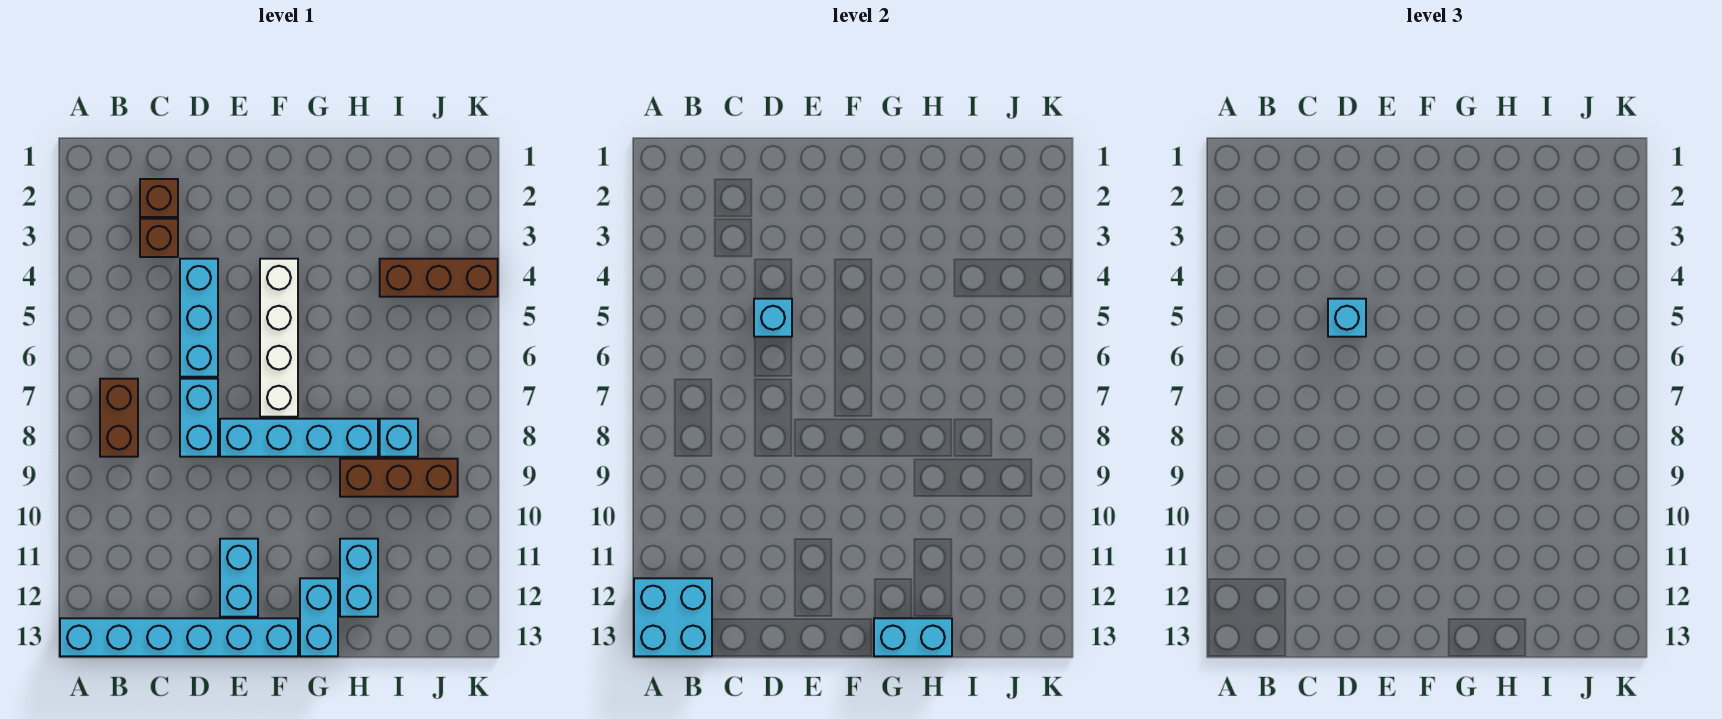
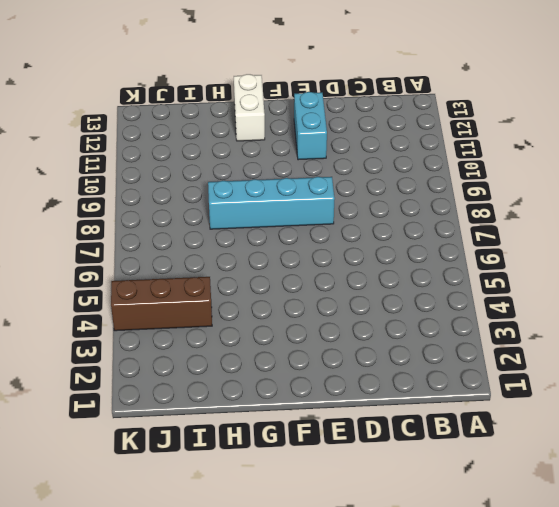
white 1x2 brick [234,74,265,141] -> cyan 1x2 brick [300,578,338,656]
none -> cyan 1x6 brick [60,618,298,656]
none -> brown 1x2 brick [100,379,138,457]
none -> brown 1x1 brick [140,179,178,217]

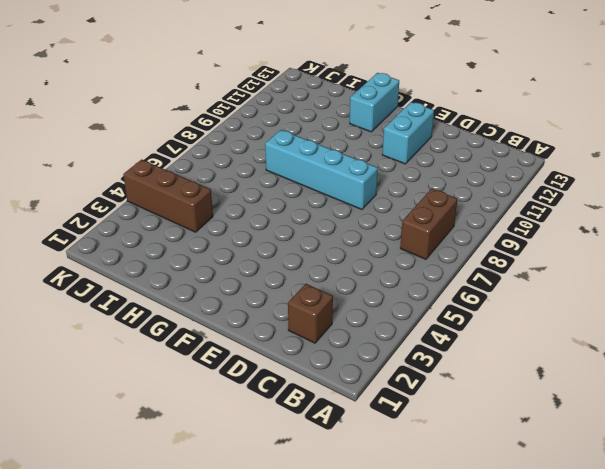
none -> cyan 1x6 brick [60,618,298,656]
none -> brown 1x1 brick [140,219,178,257]
none -> cyan 1x3 brick [180,259,218,377]

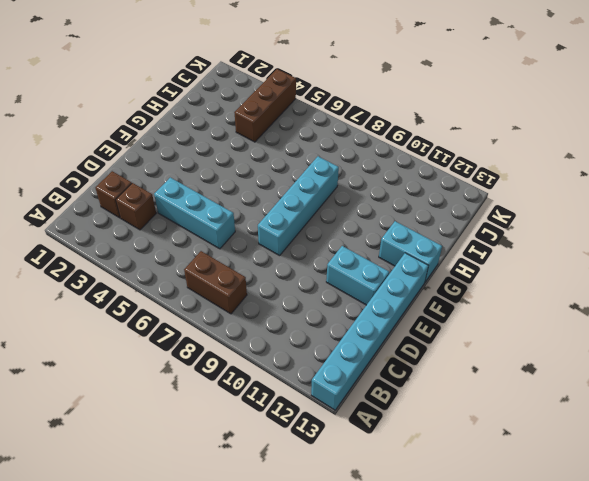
none -> cyan 1x2 brick [180,379,218,457]
none -> white 1x4 brick [260,259,298,417]
none -> brown 1x3 brick [340,459,458,497]

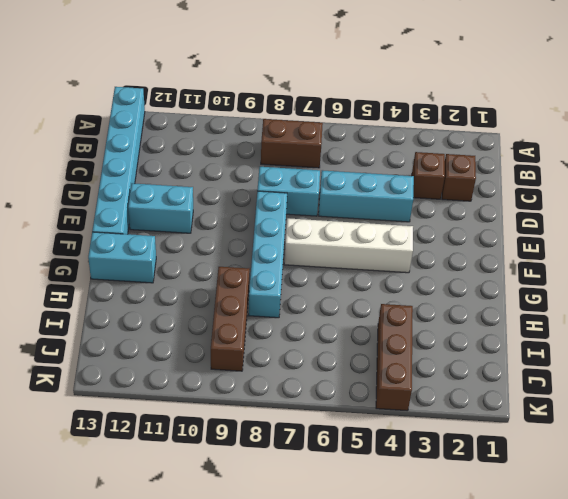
none -> cyan 1x2 brick [340,539,378,617]
none -> cyan 1x1 brick [380,419,418,457]
none -> cyan 2x2 brick [634,578,712,656]

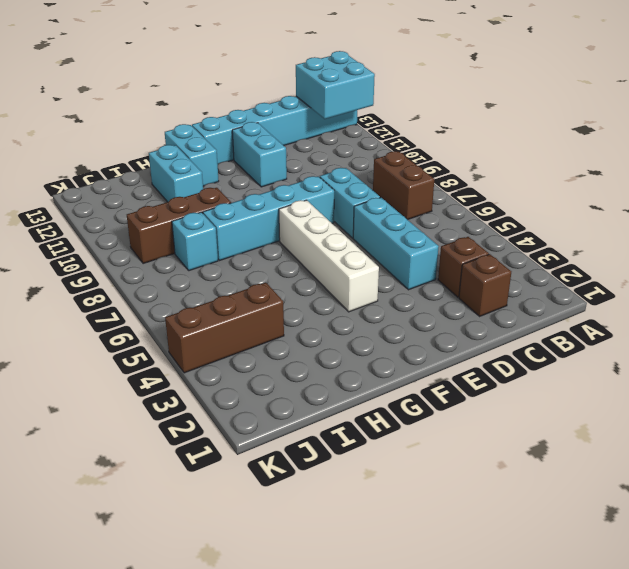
none -> cyan 1x1 brick [754,299,792,337]
none -> cyan 1x2 brick [874,618,952,656]
none -> cyan 1x1 brick [1328,299,1366,337]

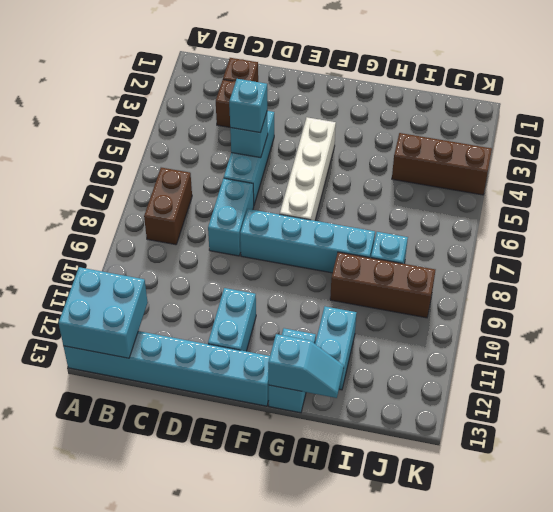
cyan 1x2 slope [268,334,344,398] -> cyan 1x2 brick [874,618,952,656]

